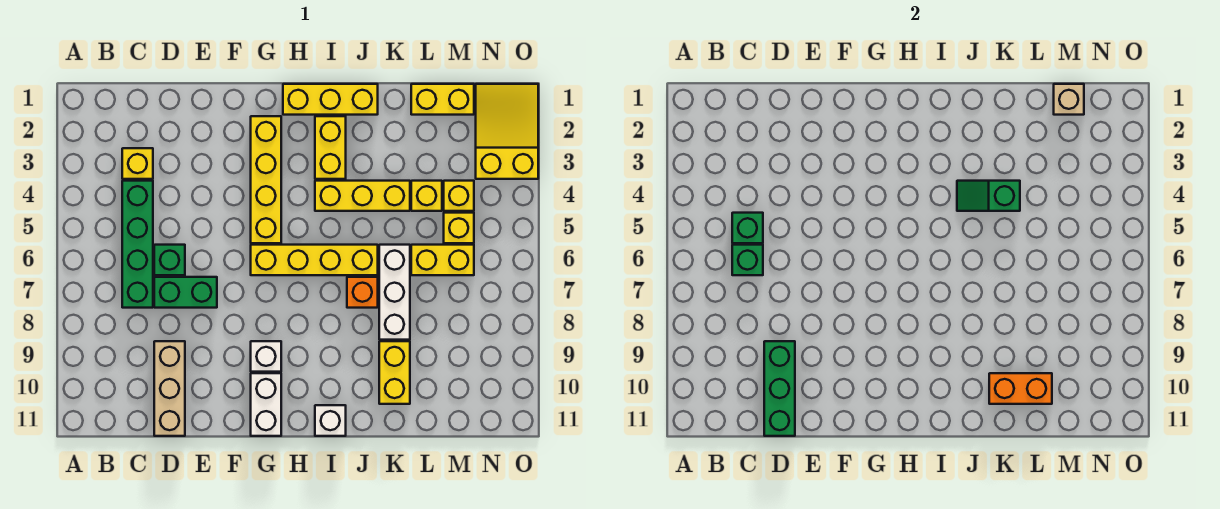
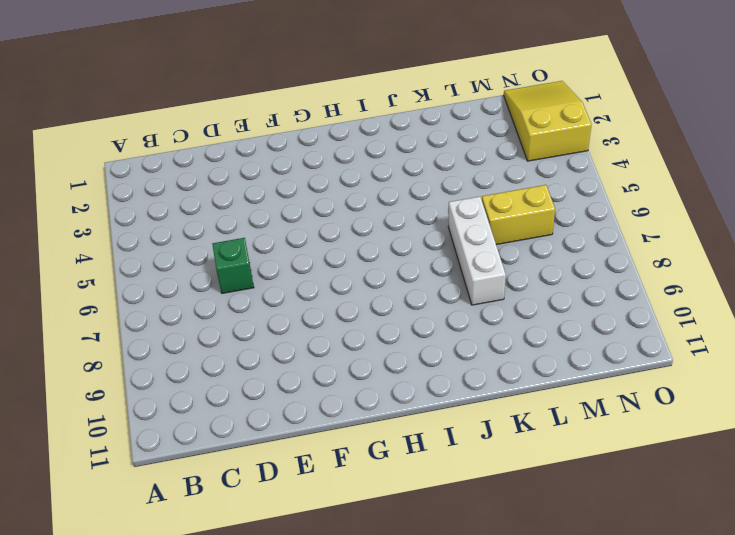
none -> yellow 1x1 brick [122,148,153,179]
none -> green 1x4 brick [122,181,153,308]
none -> green 1x2 brick [154,277,217,308]

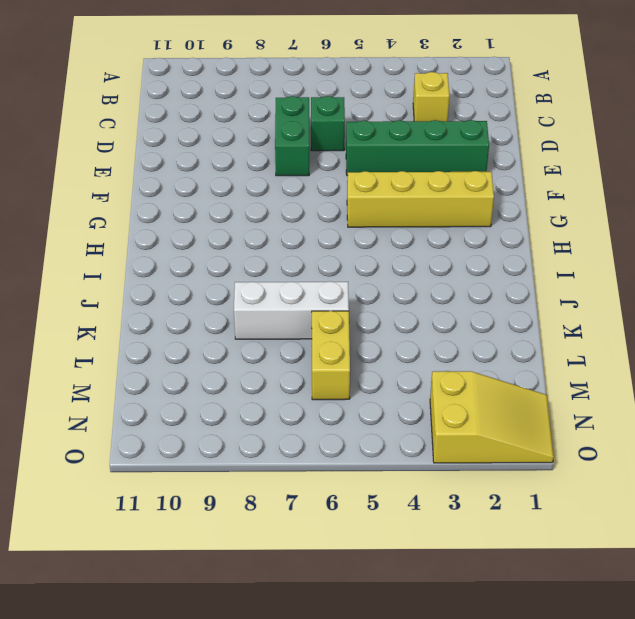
green 1x4 brick [346,120,489,176] -> green 1x4 brick moved to [122,181,153,308]
none -> tan 1x3 brick [154,341,185,436]
none -> yellow 1x4 brick [251,245,378,275]
none -> white 1x1 brick [251,341,281,372]

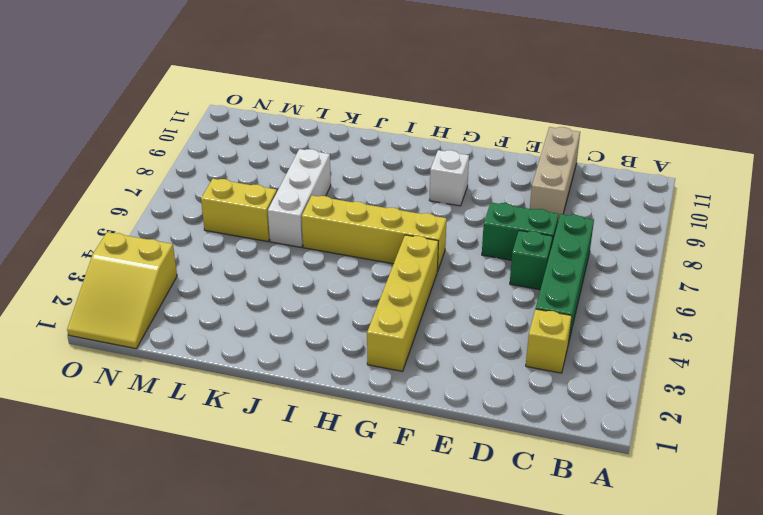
none -> white 1x2 brick [251,373,281,436]
none -> yellow 1x3 brick [283,84,378,115]
none -> yellow 1x2 brick [315,116,346,179]

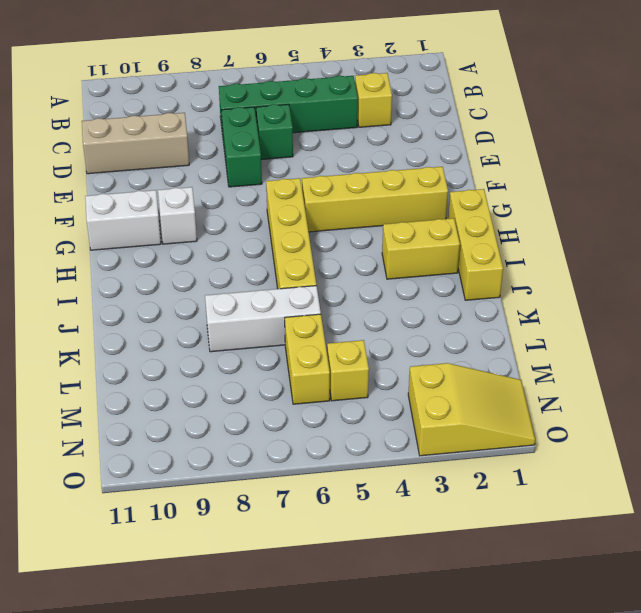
none -> yellow 1x3 brick [315,181,410,211]
none -> white 1x1 brick [315,405,346,436]
none -> orange 1x1 brick [347,277,378,308]

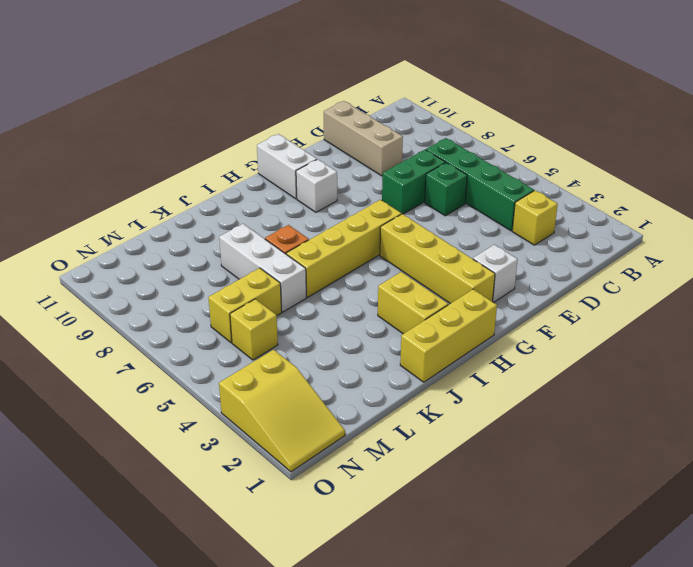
white 1x1 brick [473,245,518,302] -> white 1x1 brick moved to [315,405,346,436]
none -> yellow 1x3 brick [315,181,410,211]
none -> yellow 1x2 brick [379,341,410,404]
none -> yellow 1x2 brick [411,84,474,115]

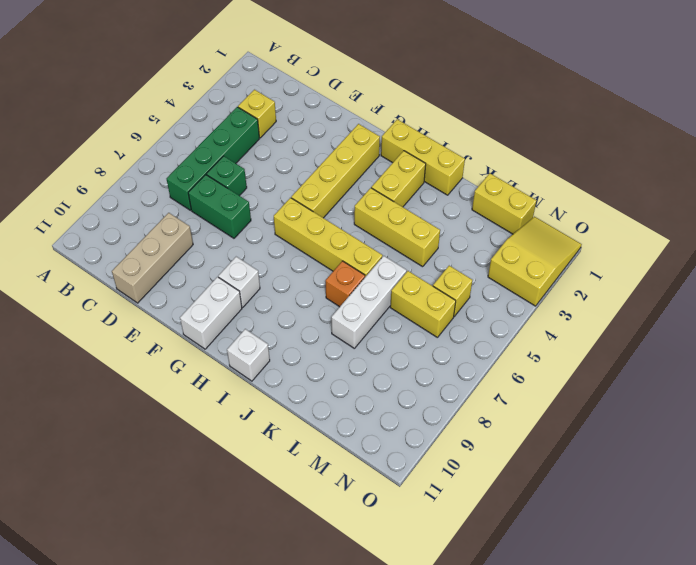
none -> yellow 1x2 brick [379,341,410,404]
none -> yellow 1x1 brick [411,181,442,211]
none -> yellow 1x1 brick [444,181,474,211]

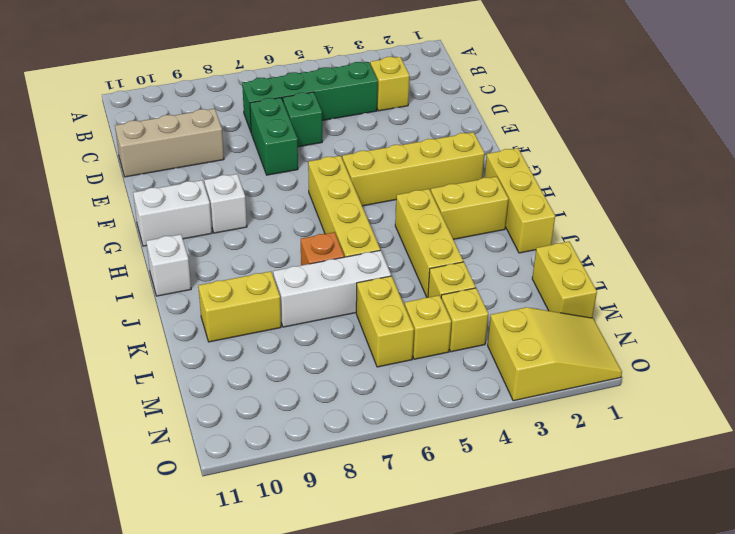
none -> green 1x1 brick [732,213,763,243]
none -> green 1x1 brick [732,245,763,275]
none -> green 1x3 brick [764,341,795,436]

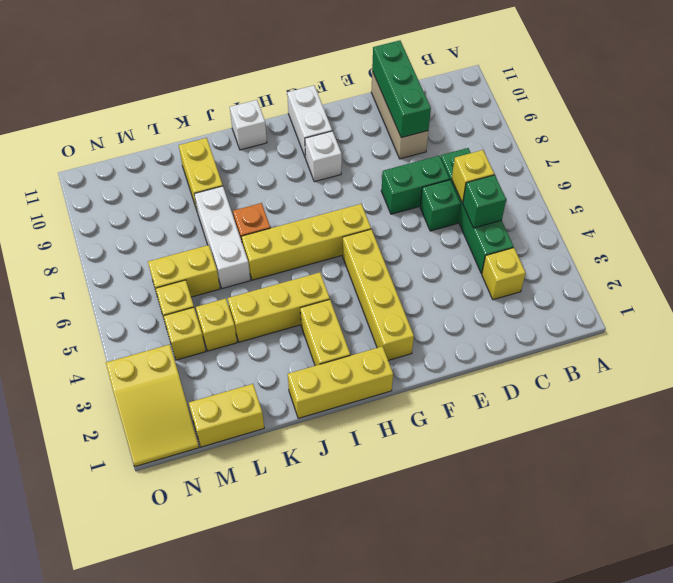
yellow 1x1 brick [452,150,494,203] -> green 1x1 brick [732,245,763,275]
none -> green 1x2 slope [957,181,1020,211]
none -> orange 1x2 brick [989,373,1052,404]
none -> tan 1x1 brick [1054,84,1084,115]

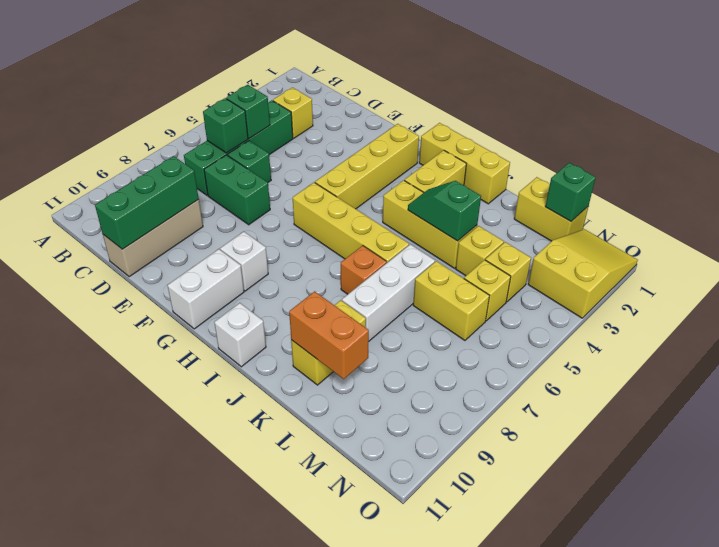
green 1x1 brick [545,163,596,221] -> tan 1x1 brick [1054,84,1084,115]

